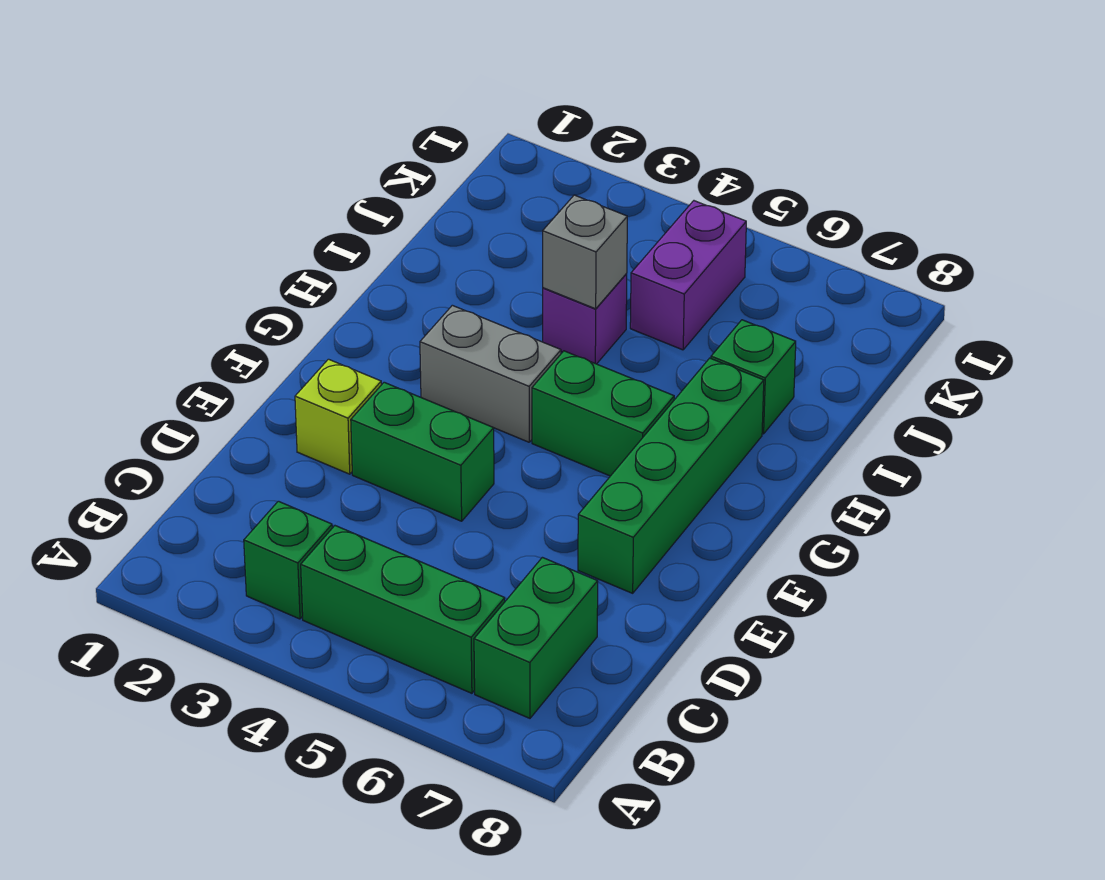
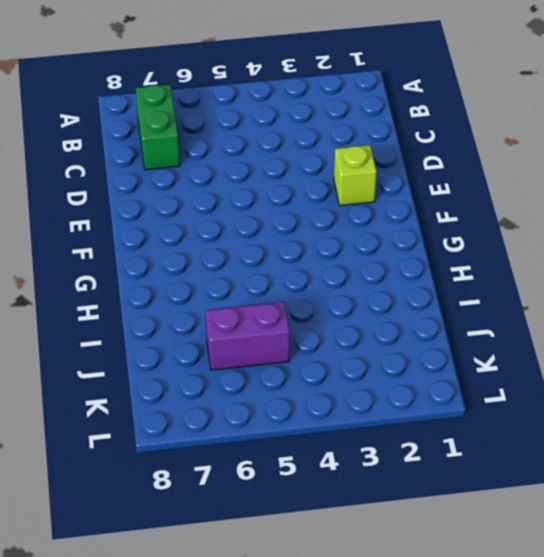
purple 1x2 brick [205,302,290,370] -> purple 1x2 brick turned to [630,201,746,350]
none -> green 1x1 brick [244,501,332,619]
none -> green 1x3 brick [301,526,505,693]
none -> green 1x2 brick [351,382,494,521]

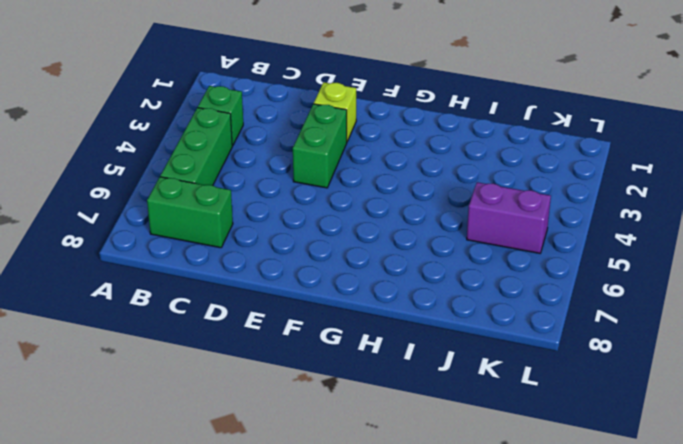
none -> green 1x4 brick [578,358,764,593]
none -> grey 1x2 brick [420,305,561,442]
none -> green 1x2 brick [532,351,674,476]

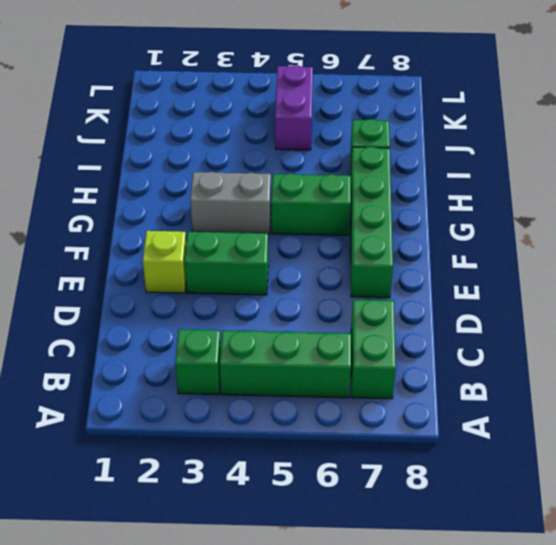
none -> purple 1x1 brick [543,273,627,364]
none -> grey 1x1 brick [543,195,627,309]

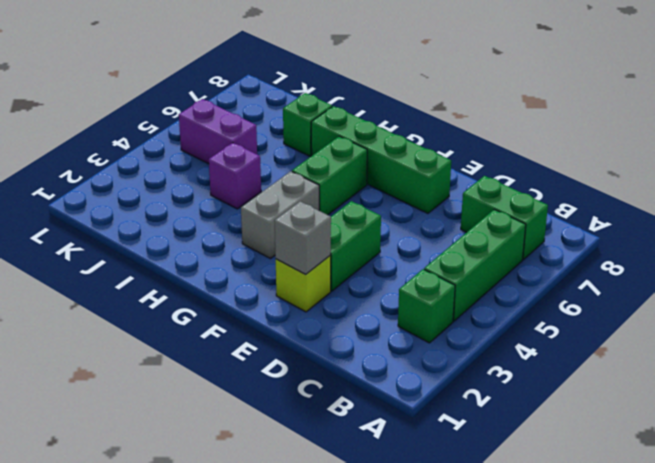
grey 1x1 brick [275,201,331,274] -> grey 1x1 brick moved to [543,195,627,309]

